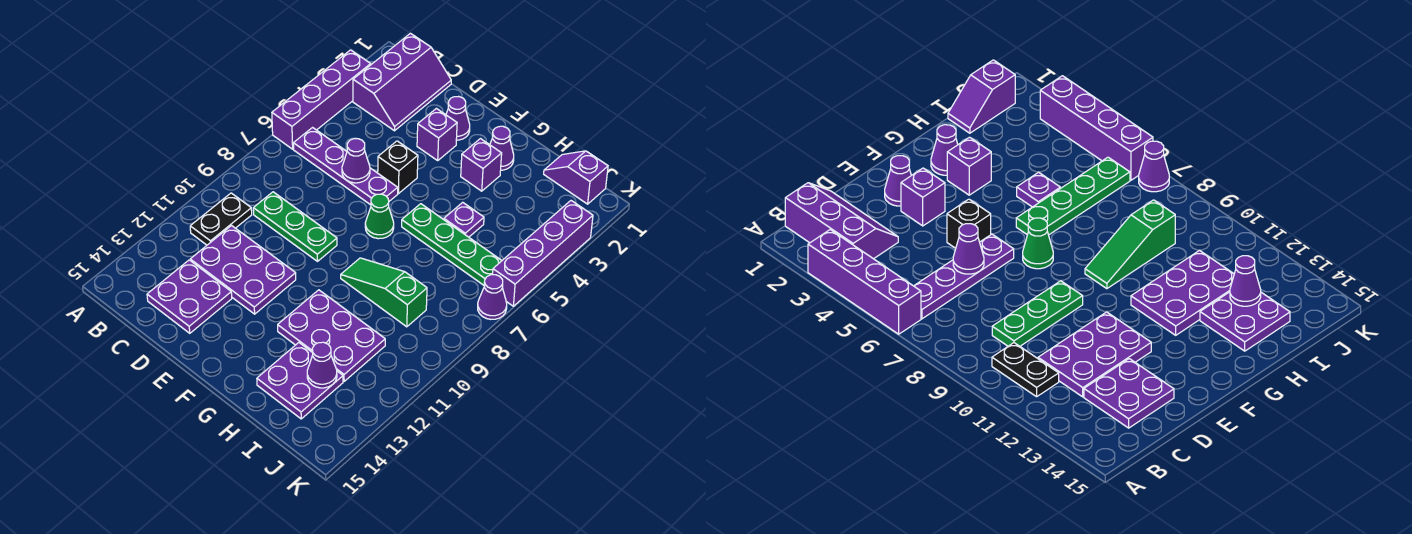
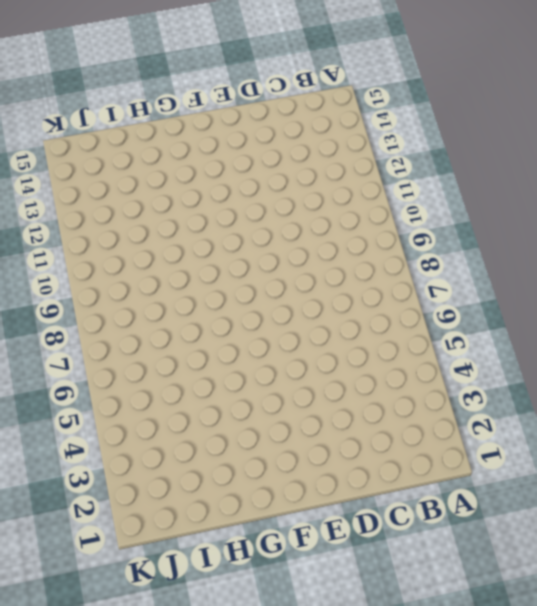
none -> purple 1x4 brick [272,50,371,149]
none -> purple 2x3 slope [353,33,451,131]
none -> purple 1x4 plate [293,128,398,205]

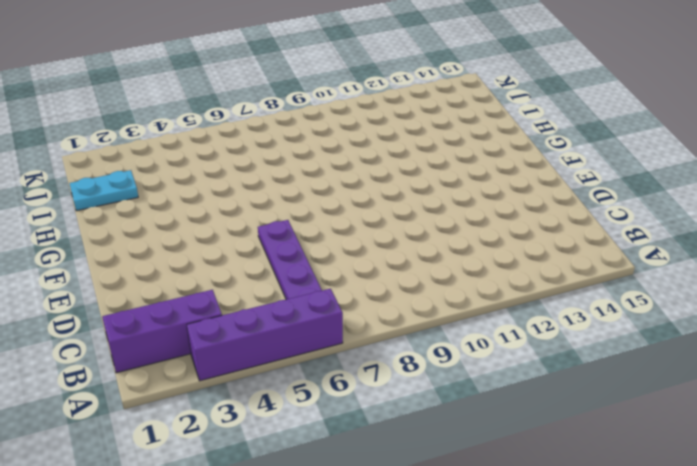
cyan 1x2 plate [69,170,138,211] -> purple 1x2 slope [544,151,608,204]
none -> black 1x2 plate [190,193,252,245]
none -> green 1x3 plate [253,192,337,261]
none -> purple 2x3 plate [190,226,296,314]

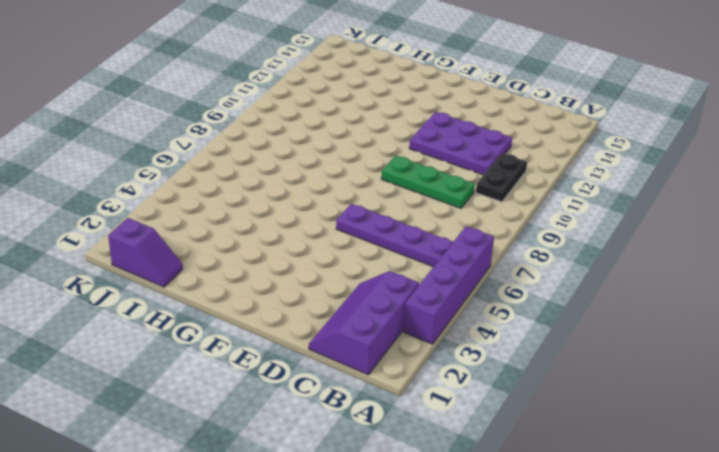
none -> purple 2x2 plate [147,260,232,333]
none -> purple 1x1 cone [446,96,470,140]
none -> purple 1x1 brick [417,108,457,160]

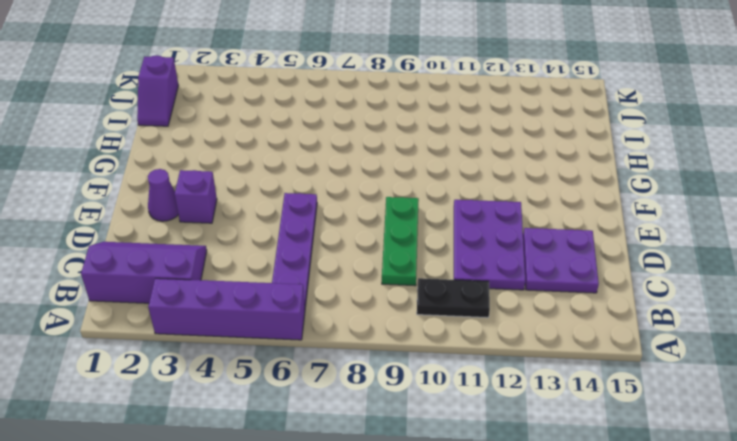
none -> black 1x1 brick [378,141,418,194]
none -> green 1x1 cone [365,194,394,239]
none -> purple 1x1 cone [490,126,514,170]

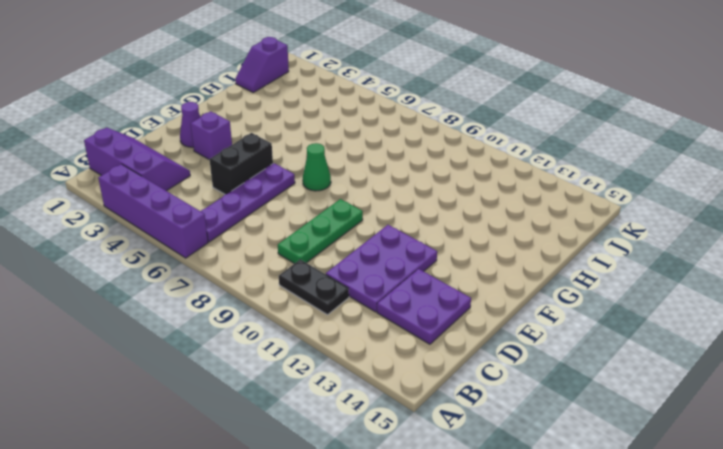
black 1x2 brick [209,133,273,195] -> black 1x1 brick [378,141,418,194]
none -> purple 1x1 cone [490,126,514,170]
none -> purple 1x1 brick [461,139,502,191]
none -> green 1x4 plate [402,204,502,285]

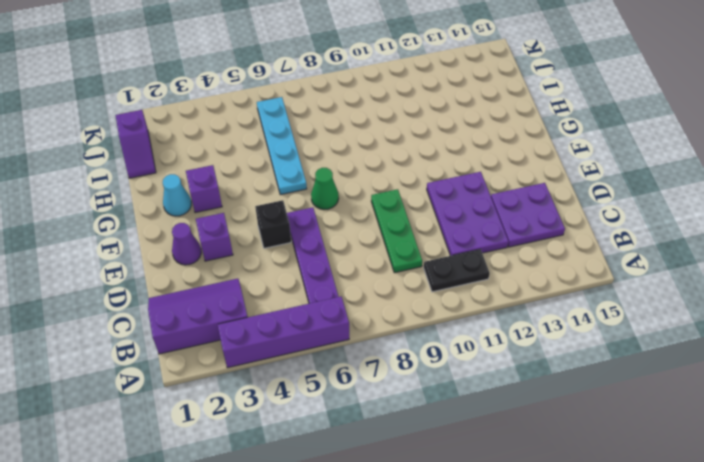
cyan 1x1 cone [163,174,191,216] -> purple 1x1 cone [490,126,514,170]
cyan 1x4 plate [257,97,307,195] -> green 1x4 plate [402,204,502,285]
none -> green 1x3 slope [341,258,427,327]
none -> purple 2x3 plate [278,290,385,381]
none -> purple 1x1 plate [444,202,484,237]

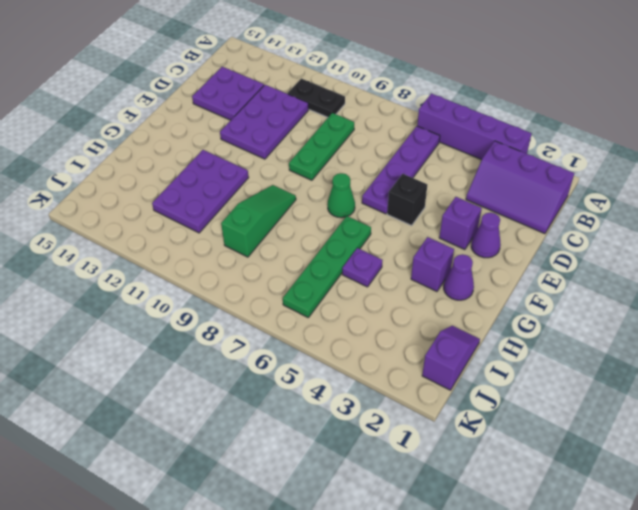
none -> purple 2x2 plate [257,343,343,419]
none -> purple 1x4 brick [493,201,593,306]
none -> purple 1x1 cone [478,275,507,319]

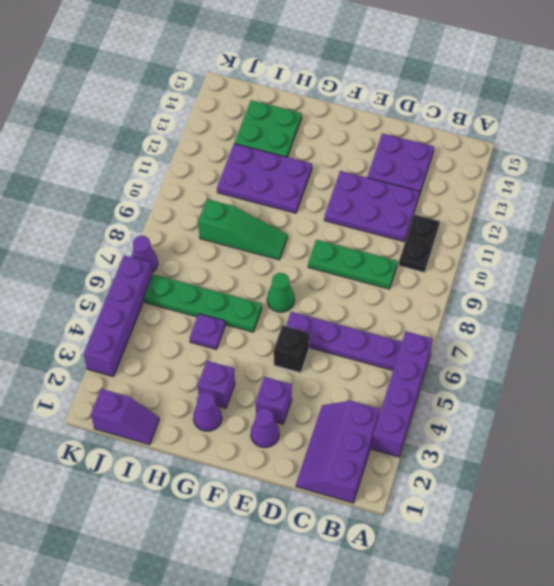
green 2x2 plate [234,100,302,157] -> purple 2x2 plate [257,343,343,419]
none -> purple 1x1 cone [342,139,370,183]
none -> purple 1x1 cone [307,342,337,388]

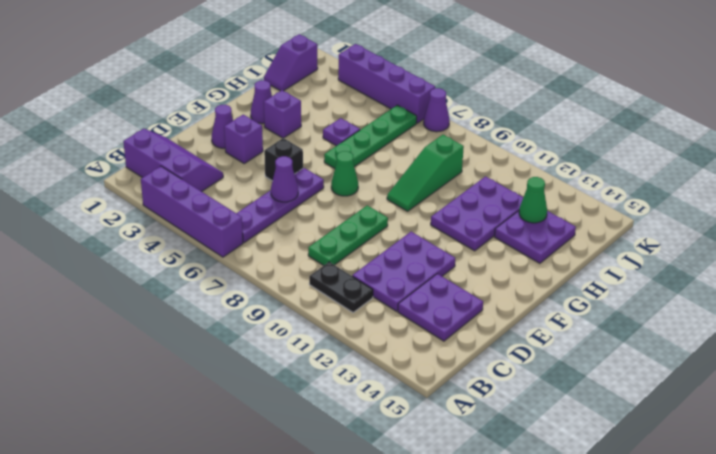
green 1x1 cone [519,177,547,223] -> purple 1x1 cone [307,342,337,388]

